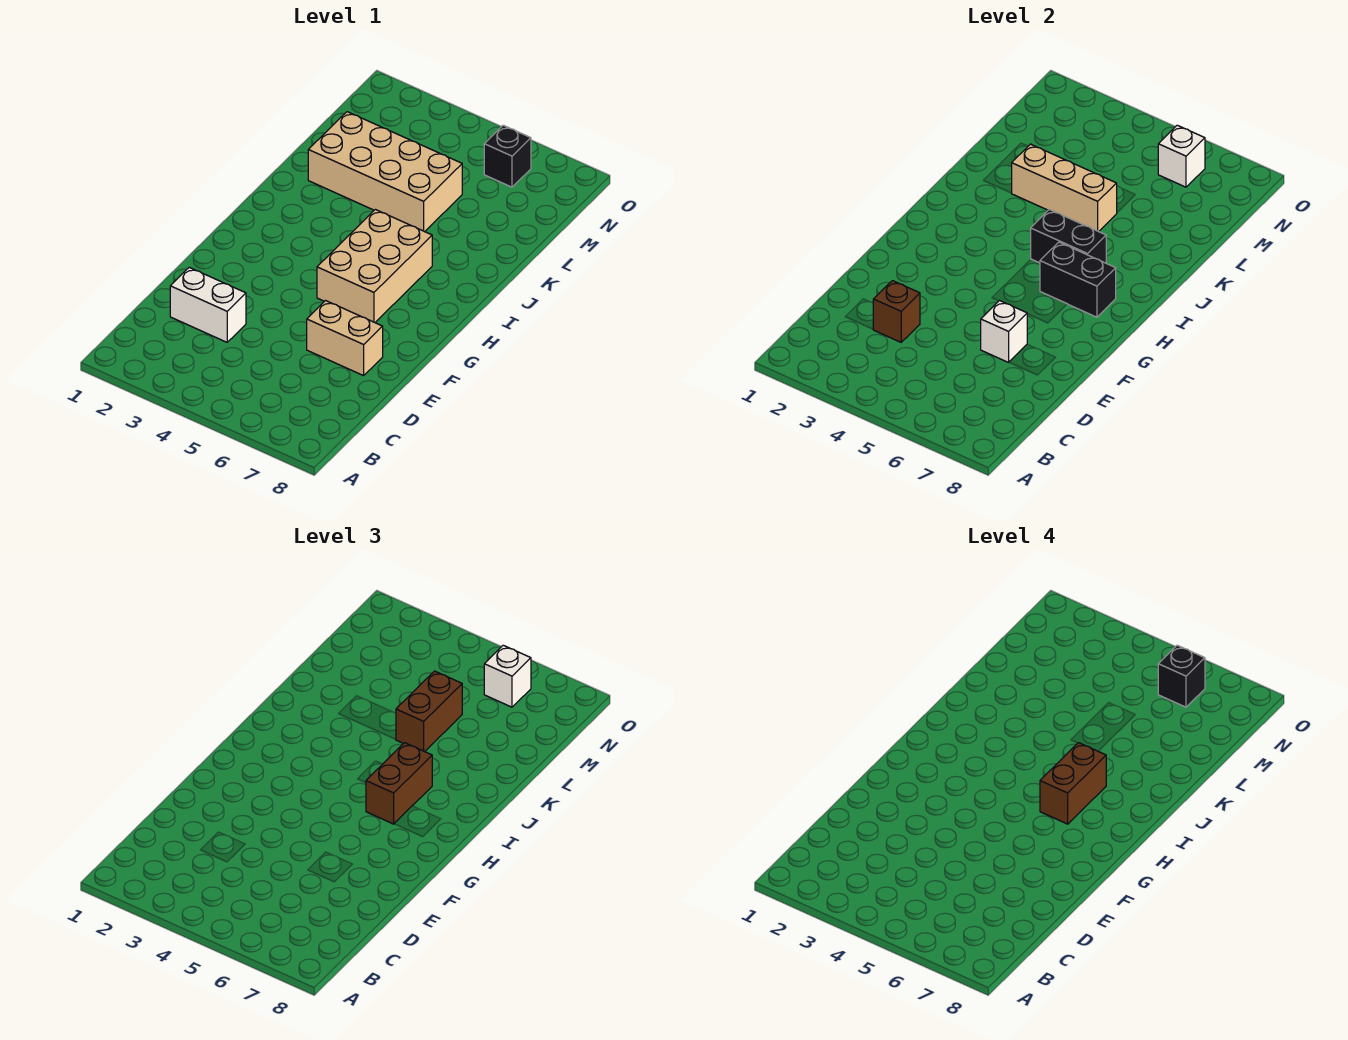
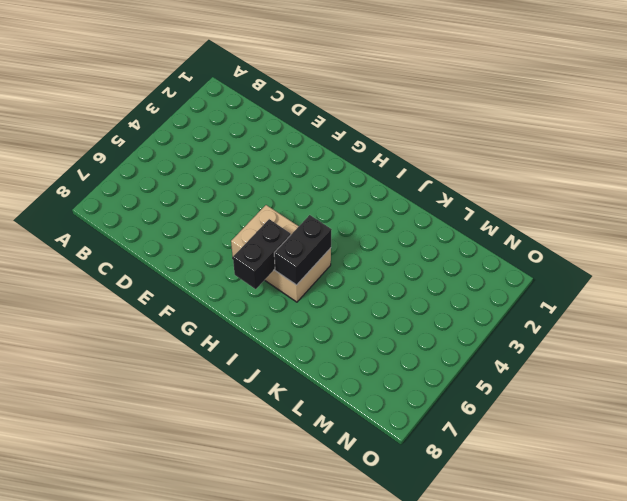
none -> white 1x2 brick [170,267,246,342]
none -> tan 1x2 brick [307,301,383,376]
none -> tan 2x4 brick [308,112,462,232]

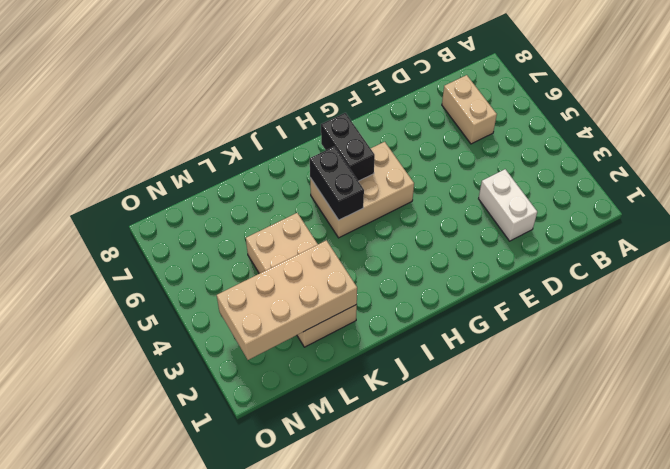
tan 1x2 brick [442,75,497,144] -> tan 1x2 brick moved to [307,301,383,376]
tan 2x4 brick [217,240,357,360] -> tan 1x3 brick [1012,144,1117,232]
none -> black 1x1 brick [484,125,531,187]
none -> brown 1x1 brick [873,281,920,342]
none -> white 1x1 brick [981,301,1027,362]

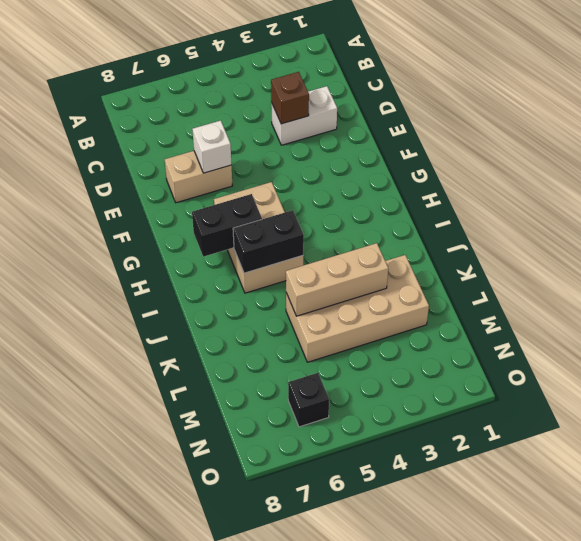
none -> white 1x1 brick [1158,125,1205,187]
none -> brown 1x2 brick [366,743,432,824]
none -> brown 1x2 brick [396,671,462,752]

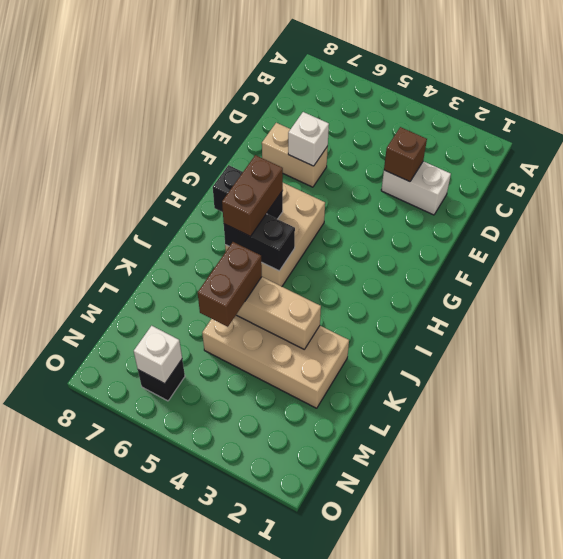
none -> white 1x1 brick [484,645,531,707]
none -> brown 1x2 brick [1040,743,1106,824]
none -> black 1x1 brick [1158,645,1205,707]

